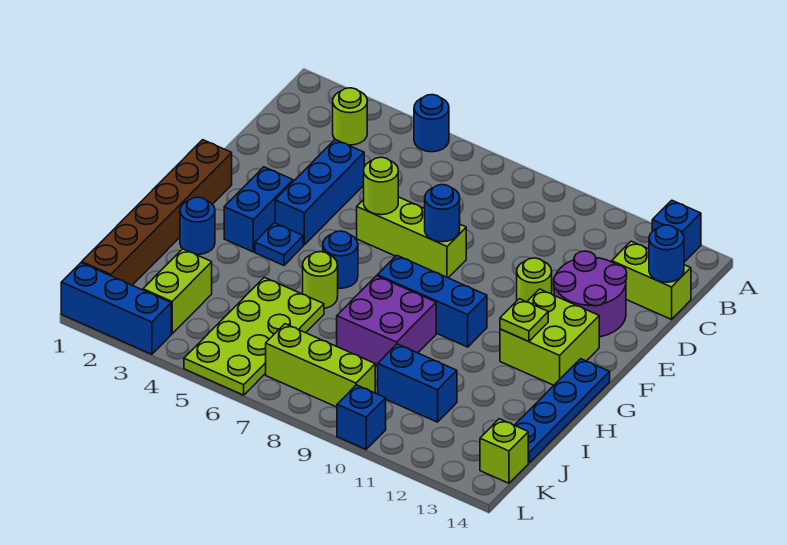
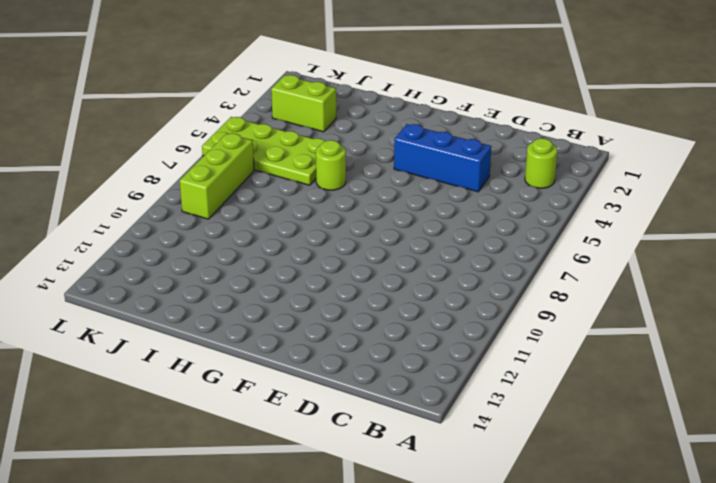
none -> blue 1x1 round brick [414,95,449,152]
none -> blue 1x1 brick [652,200,701,262]
none -> lime 1x2 brick [612,241,691,319]

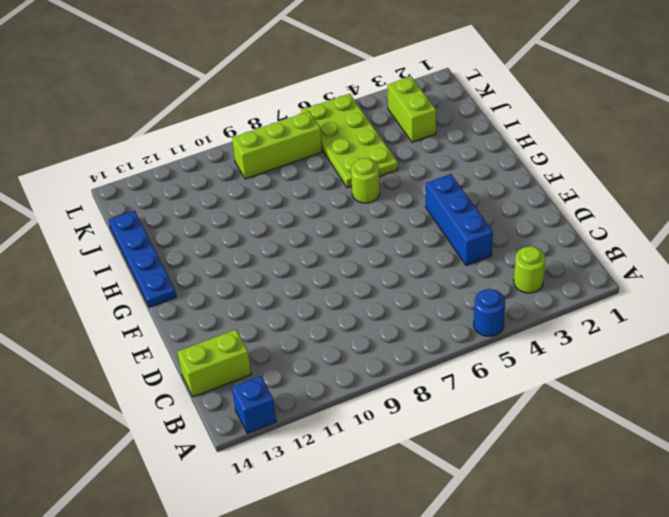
none -> purple 2x2 round brick [554,251,627,337]
none -> lime 1x3 brick [357,197,466,278]
none -> lime 1x1 round brick [517,258,552,302]

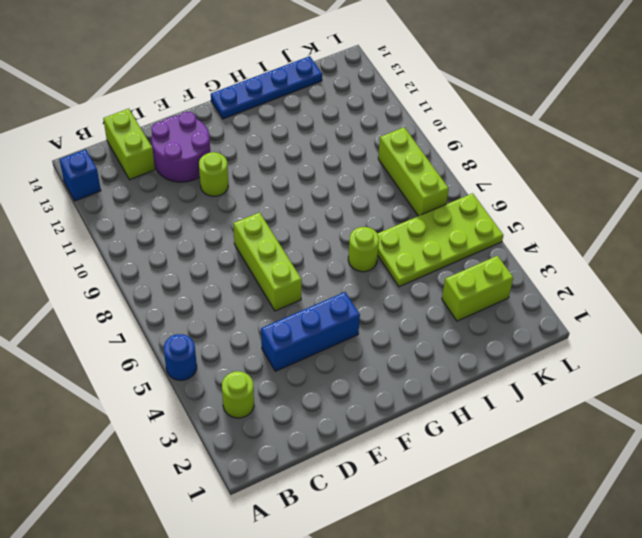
none -> brown 1x6 brick [82,140,232,285]
none -> blue 1x2 brick [224,167,293,252]
none -> lime 2x2 brick [500,289,599,385]

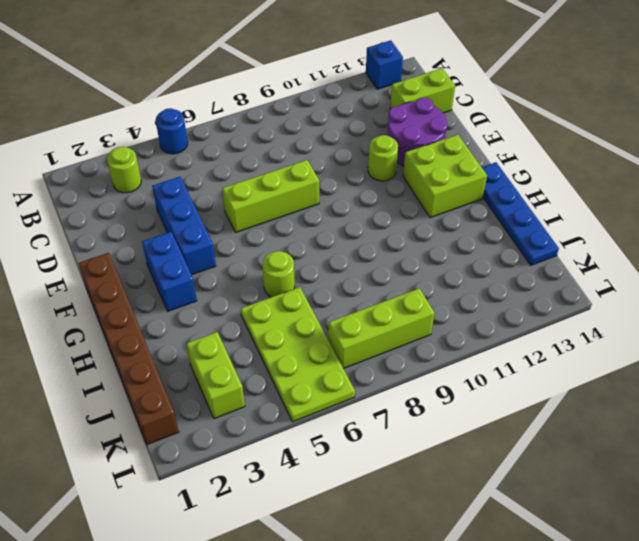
none -> blue 1x1 plate [255,223,303,265]
none -> blue 1x1 round brick [323,231,358,288]
none -> blue 1x3 brick [377,255,487,347]

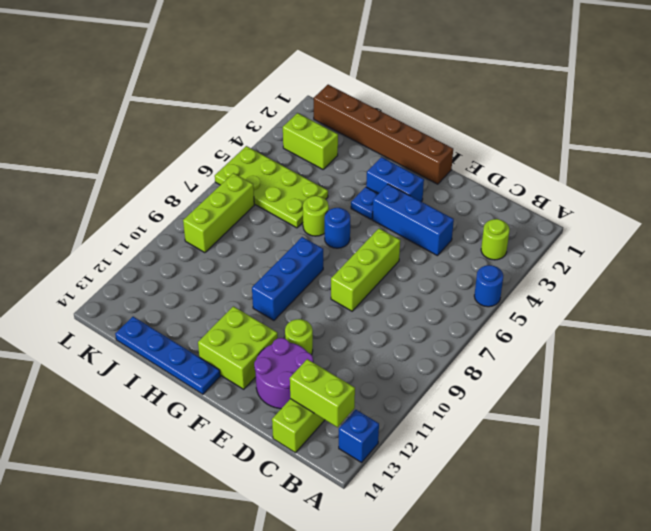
lime 1x2 brick [290,359,355,427] -> none
none -> blue 1x1 round brick [180,197,215,254]
none -> purple 2x2 brick [337,276,436,366]
none -> blue 1x2 brick [378,344,457,422]

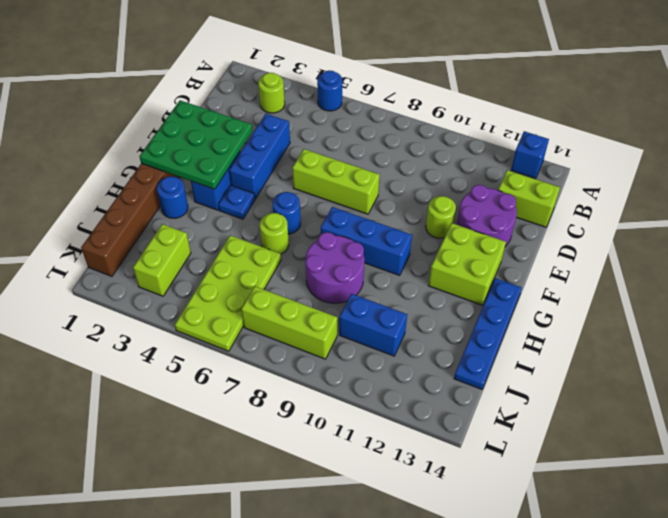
green 3x3 plate [140,100,252,189] -> none
purple 2x2 round brick [306,232,364,303] -> purple 2x2 brick [337,276,436,366]
none -> lime 1x1 brick [480,419,528,483]
none -> blue 1x3 brick [61,263,171,354]
none -> blue 1x1 brick [337,385,386,449]

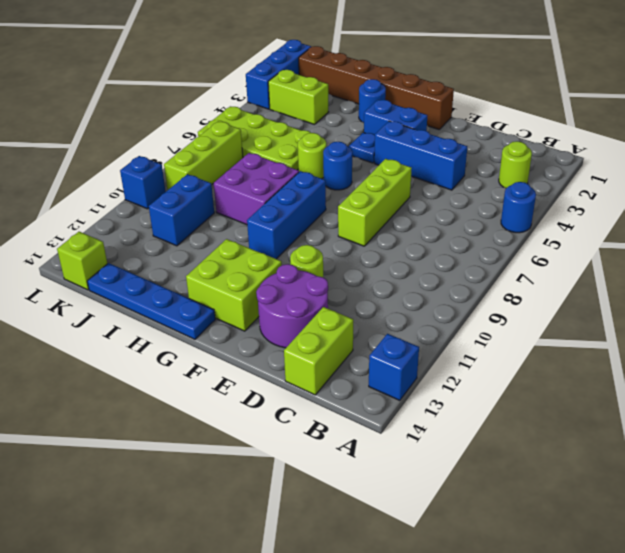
none -> blue 1x1 round brick [649,225,684,282]
none -> lime 1x1 round brick [364,157,398,215]
none -> blue 1x1 round brick [425,185,460,242]

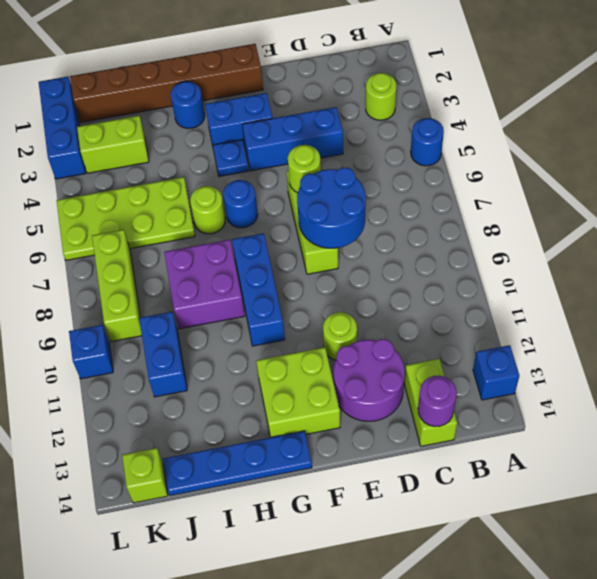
purple 1x1 round brick [418,376,457,427] -> blue 1x1 round brick [649,225,684,282]
blue 2x2 round brick [297,168,366,248] -> blue 1x1 round brick [425,185,460,242]
none -> lime 1x1 plate [500,299,548,342]

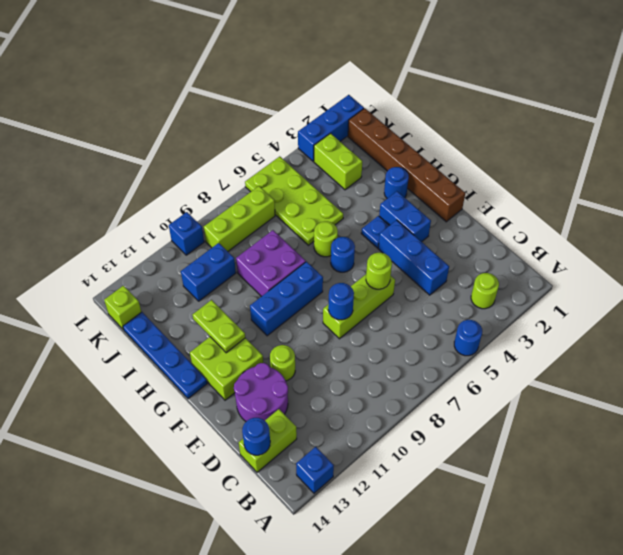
lime 1x2 plate [192,300,245,353] -> lime 1x1 plate [500,299,548,342]

